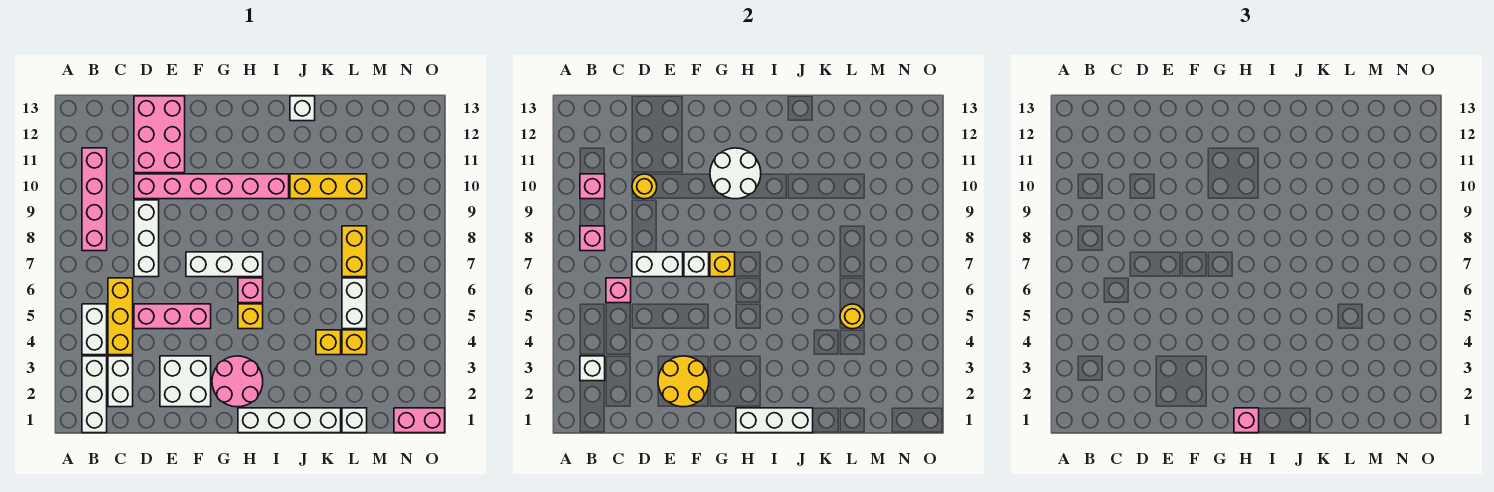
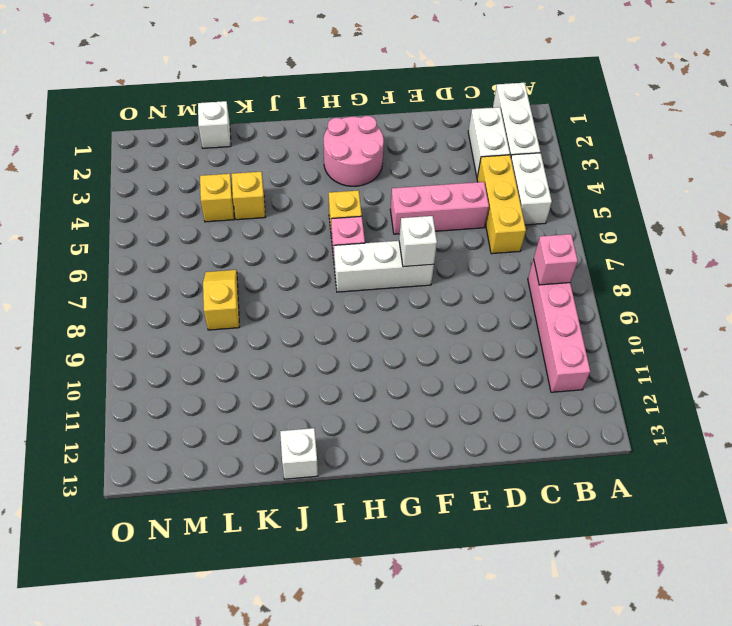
yellow 1x2 slope [203,270,239,330] -> yellow 1x2 brick [342,226,367,277]
none -> white 1x3 brick [134,200,159,277]
none -> pink 1x6 brick [134,174,289,199]
none -> pink 2x3 brick [134,96,185,173]
none -> white 2x2 brick [160,356,211,407]

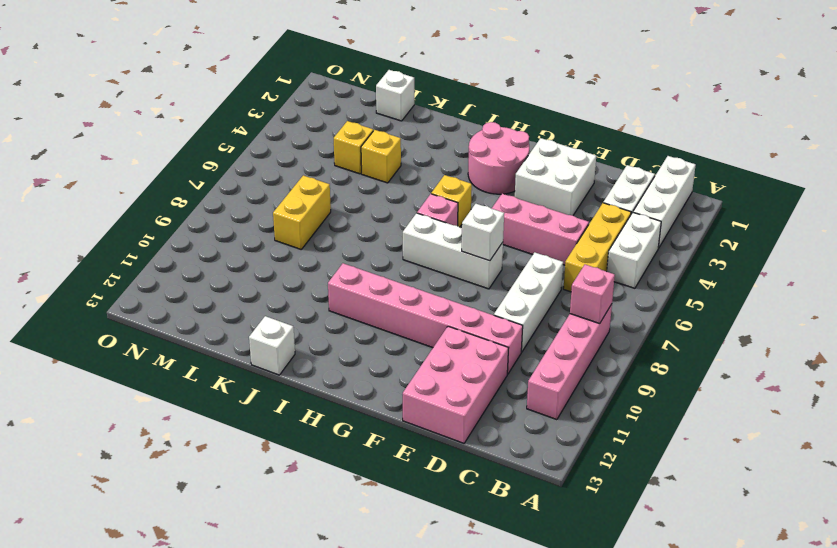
none -> white 1x4 brick [238,408,341,433]
none -> yellow 1x3 brick [290,174,367,199]
none -> white 1x2 brick [342,278,367,329]
none -> pink 1x2 brick [394,408,445,433]

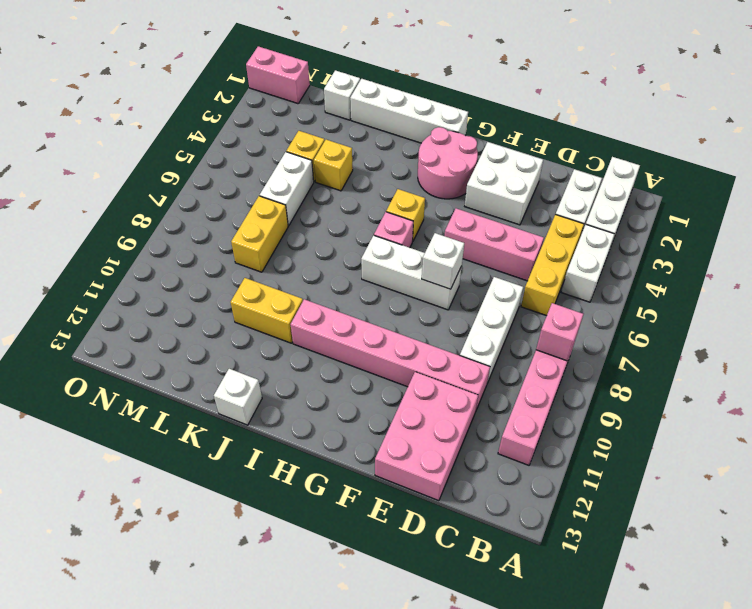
yellow 1x2 brick [231,278,303,343] -> yellow 1x3 brick [290,174,367,199]
none -> white 1x1 brick [580,356,605,381]
none -> pink 1x1 brick [580,174,605,199]
none -> pink 1x1 brick [606,278,631,303]
none -> white 1x2 brick [632,252,683,277]

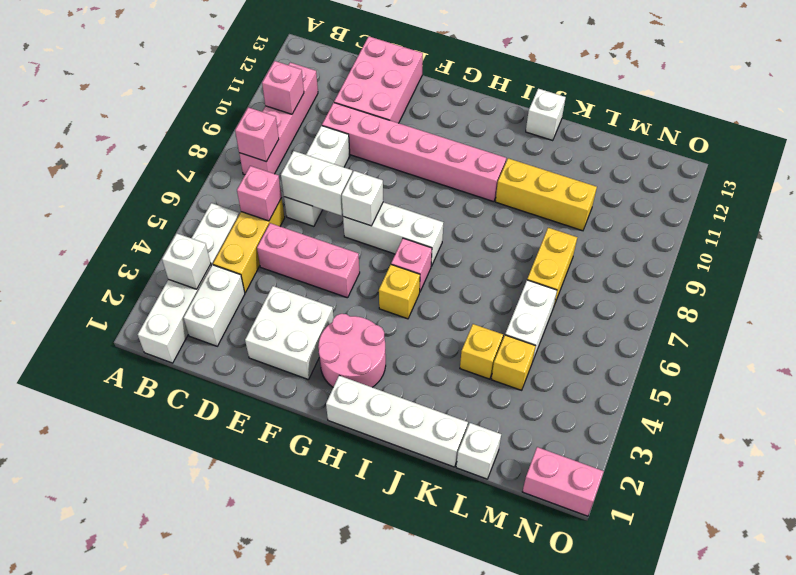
none -> yellow 1x1 round brick [632,174,657,199]
none -> yellow 2x2 round brick [658,356,709,407]
none -> yellow 1x1 brick [710,252,735,277]
none -> white 2x2 round brick [710,148,761,199]

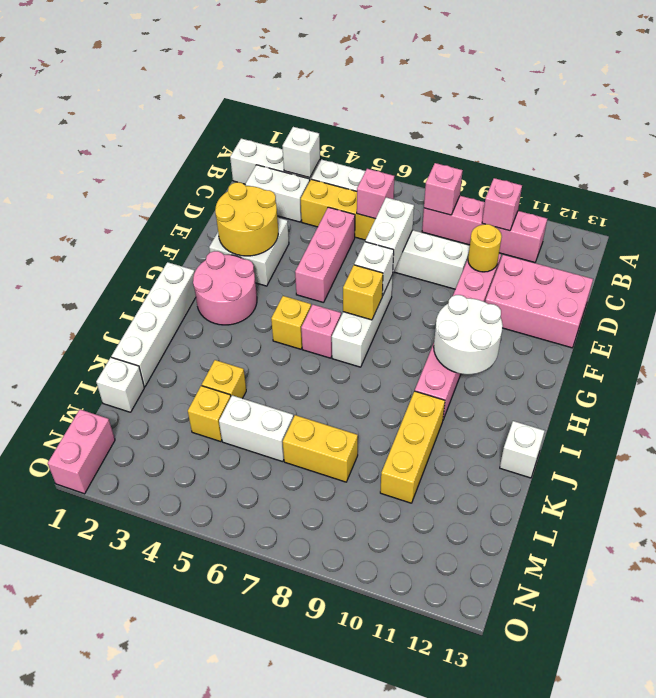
none -> white 1x3 brick [736,408,813,433]
none -> yellow 1x1 round brick [840,304,865,329]
none -> pink 1x1 brick [1234,408,1259,433]

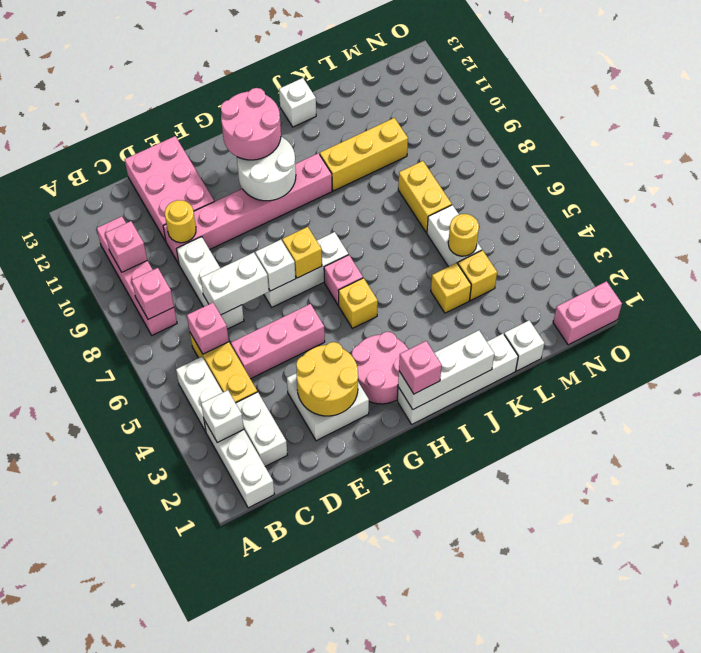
pink 2x2 round brick [221,88,281,160] -> none

